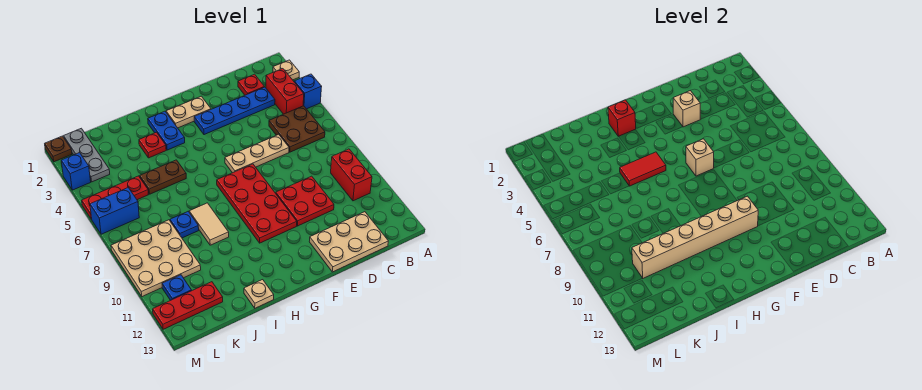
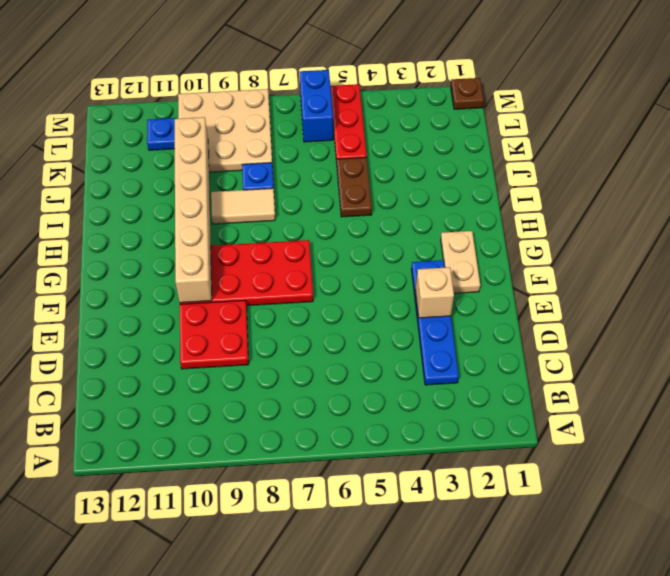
none -> tan 1x1 plate [273,60,299,80]
none -> blue 1x1 brick [294,74,322,109]
none -> red 1x2 brick [266,69,304,114]
none -> brown 2x2 plate [269,106,325,152]

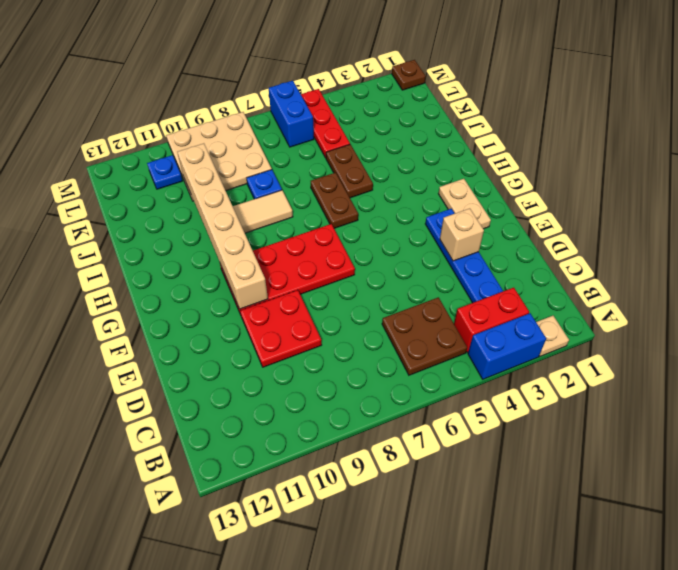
blue 1x2 brick [468,313,546,379] -> blue 1x1 brick [294,74,322,109]
brown 1x2 plate [311,173,358,228] -> none
none -> red 1x2 brick [331,149,372,201]
none -> red 1x1 plate [238,74,264,95]
none -> tan 2x3 plate [309,212,388,272]
none -> tan 1x3 plate [225,134,289,173]

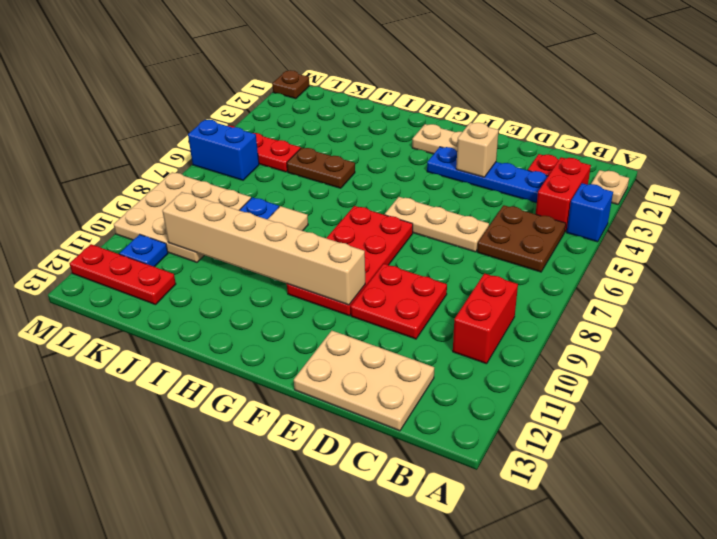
none -> blue 1x2 plate [148,111,185,150]
none -> red 1x1 plate [139,132,166,158]
none -> tan 1x1 plate [244,280,274,308]
none -> grey 1x3 plate [64,128,110,182]

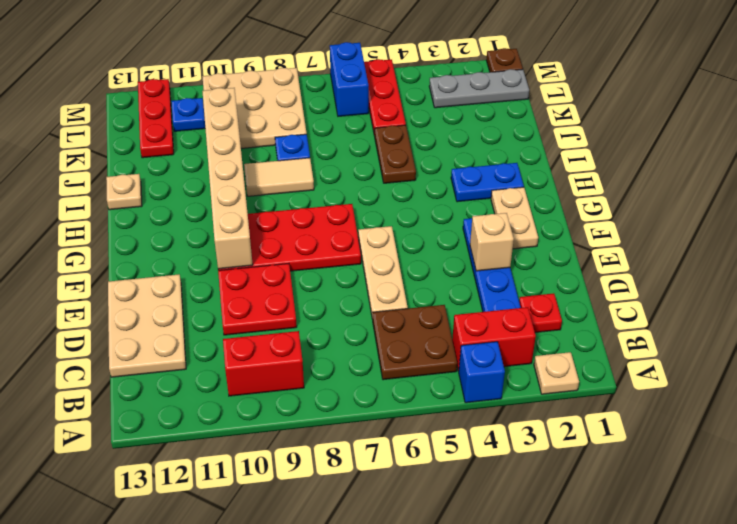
none -> red 1x1 plate [139,132,166,158]
none -> blue 1x1 brick [61,153,91,190]
none -> tan 1x1 brick [686,139,714,176]
none -> red 1x1 brick [608,100,636,136]

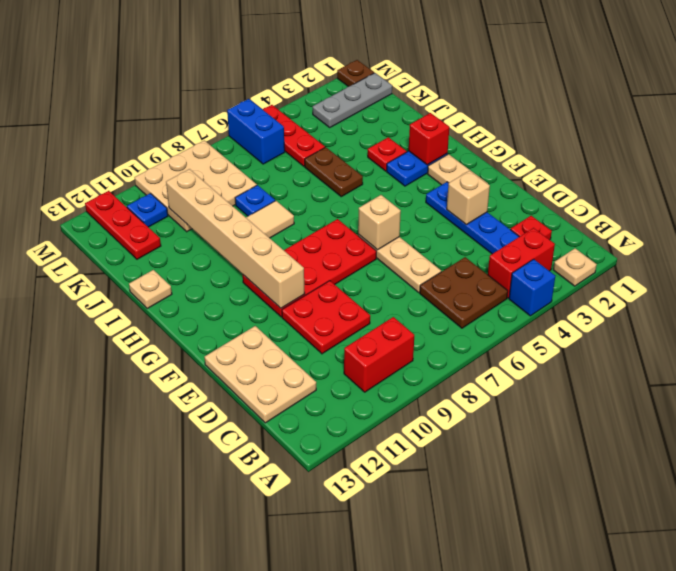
none -> blue 1x1 brick [61,153,91,190]
none -> red 1x2 tile [620,152,666,186]

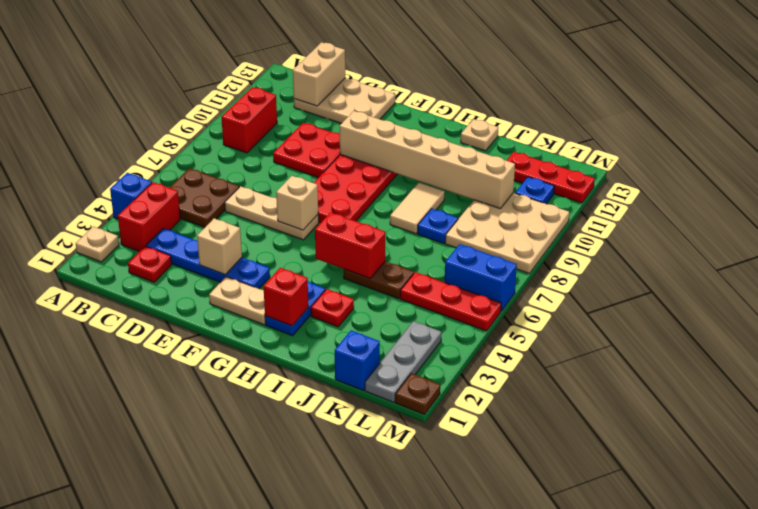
tan 1x2 brick [293,42,345,106] -> none
red 1x2 brick [315,212,386,279] -> red 1x2 tile [620,152,666,186]
blue 1x1 brick [335,330,380,391] -> blue 1x1 brick moved to [61,153,91,190]

